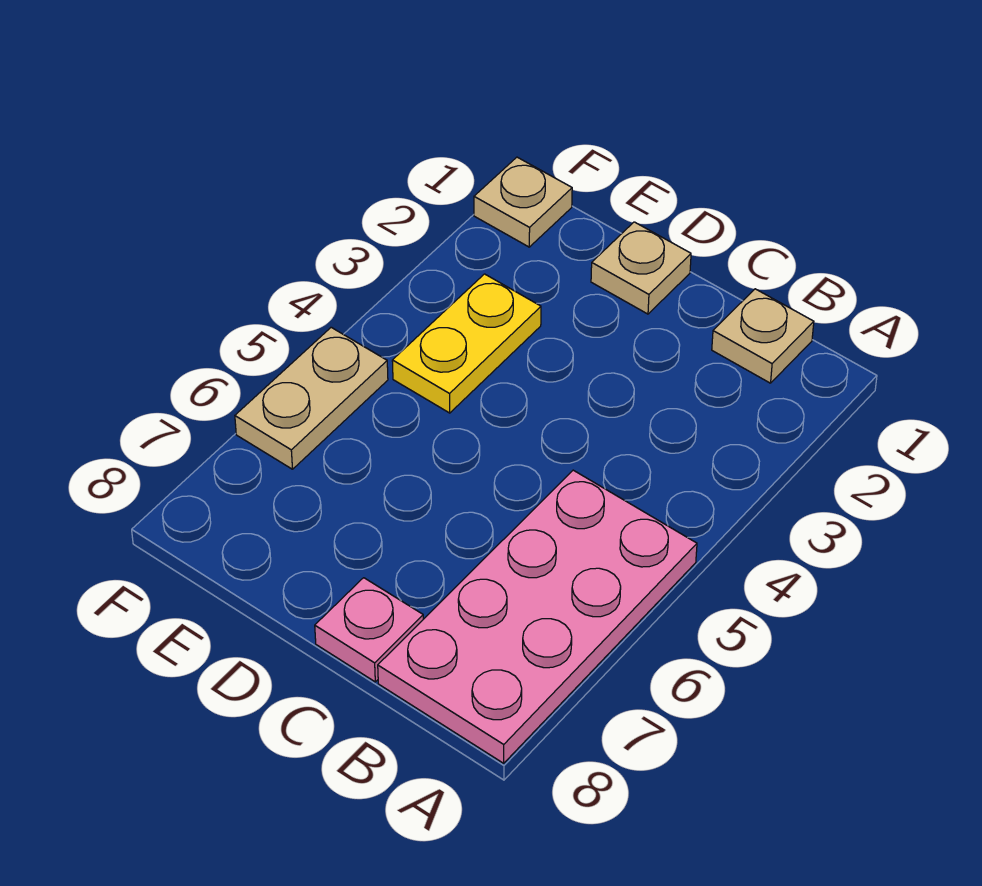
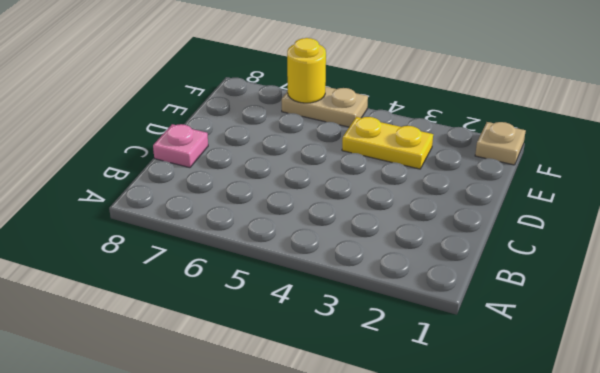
yellow 1x1 round brick [287,38,326,103] -> none
none -> pink 2x4 plate [378,470,697,763]
none -> tan 1x1 plate [712,289,814,383]

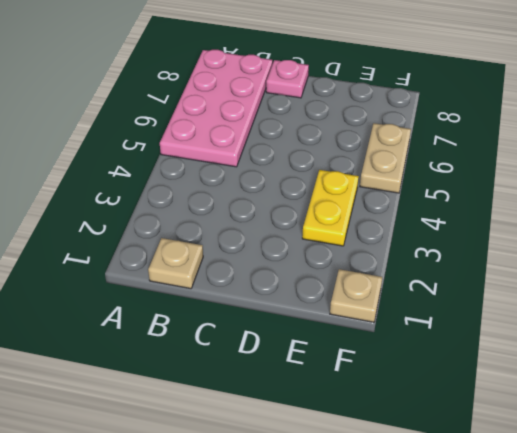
none -> tan 1x1 plate [591,222,691,314]

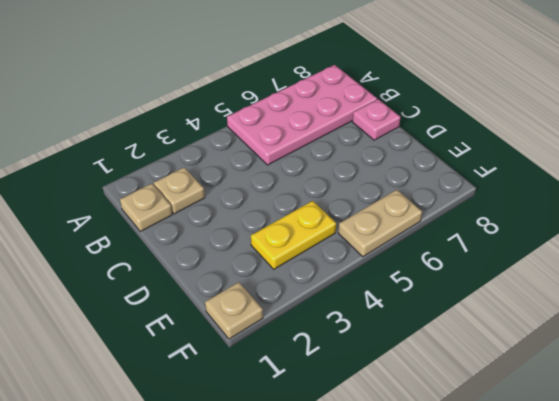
tan 1x1 plate [154,167,205,214] -> tan 1x1 plate moved to [591,222,691,314]

